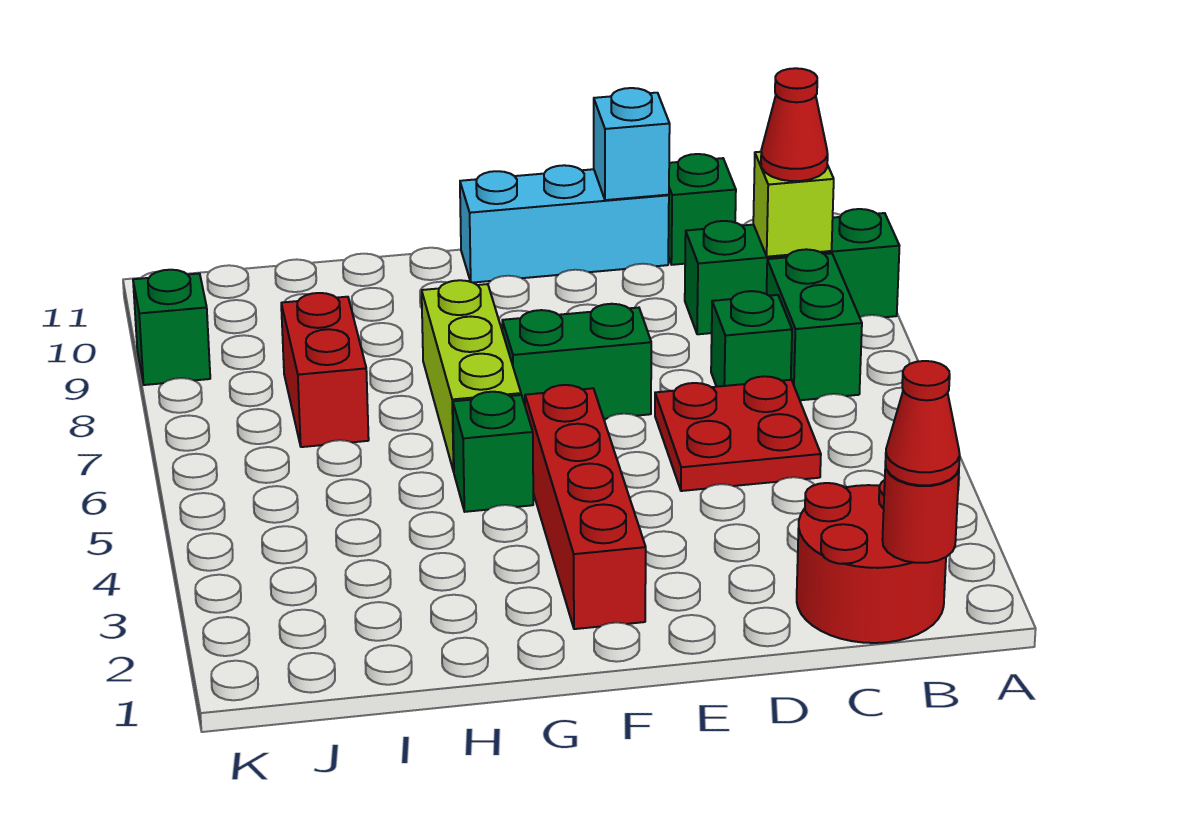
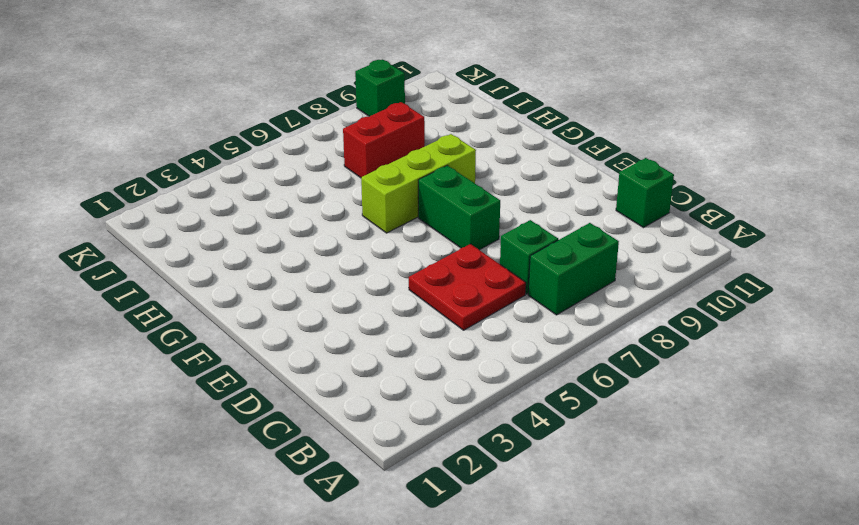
none -> green 1x3 brick [685,209,899,334]
none -> red 2x2 round brick [797,480,946,643]
none -> cyan 1x3 brick [460,165,669,283]

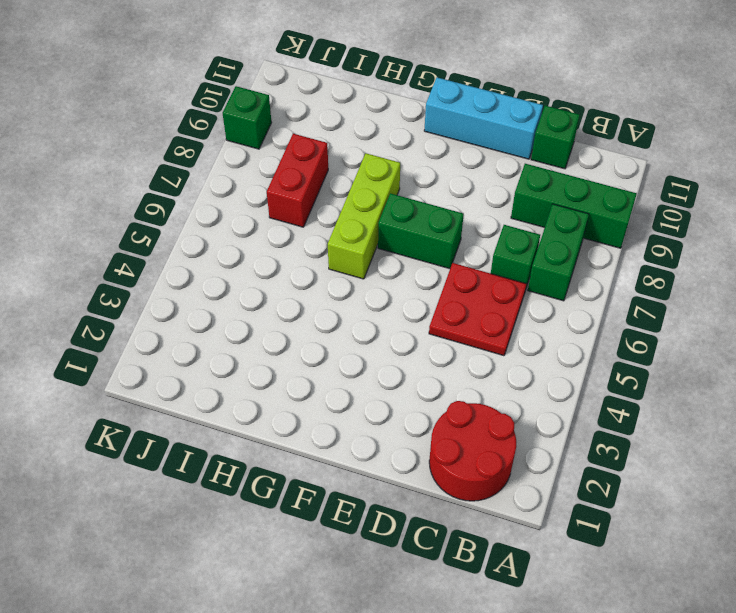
none -> red 1x4 brick [525,385,646,629]
none -> green 1x1 brick [453,392,533,512]
none -> red 1x1 round brick [882,463,959,563]

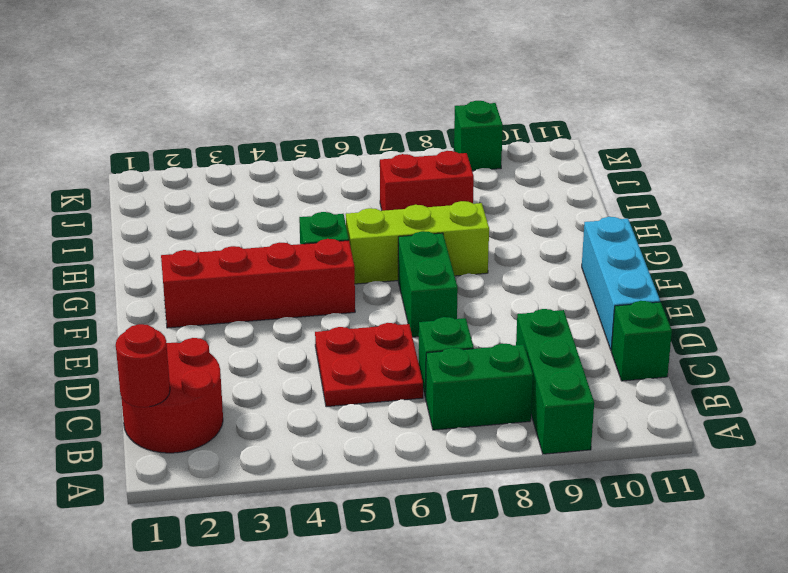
none -> lime 1x1 brick [753,152,834,257]
none -> cyan 1x1 brick [594,88,670,200]
none -> red 1x1 cone [885,361,960,485]

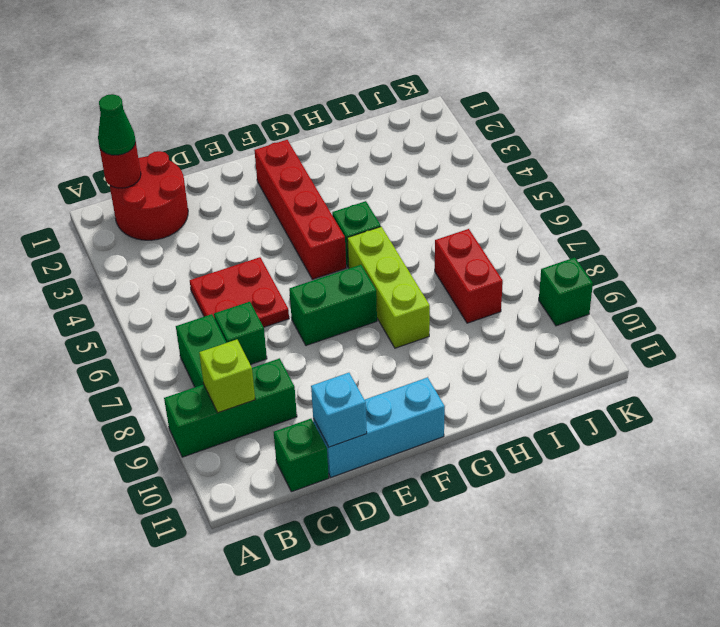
green 1x1 cone [98,94,136,155] -> red 1x1 cone [885,361,960,485]
none -> red 1x1 cone [761,68,828,181]

